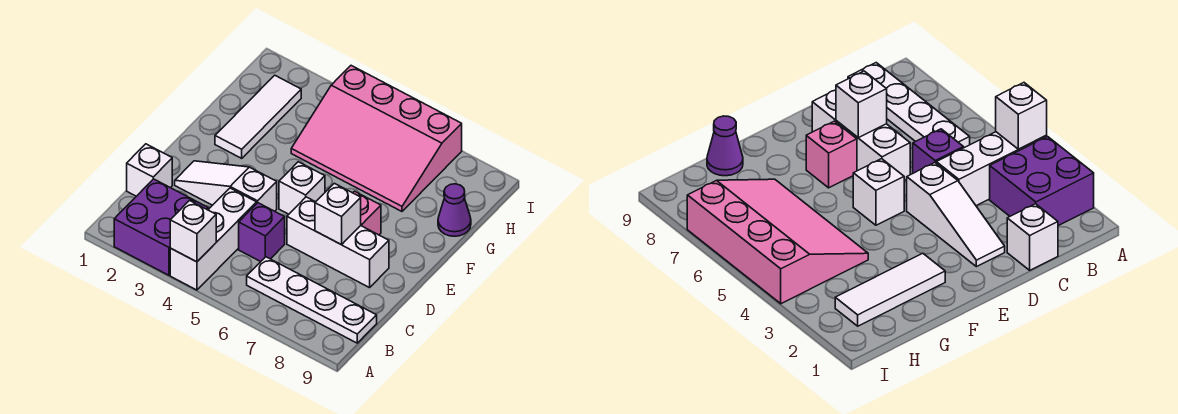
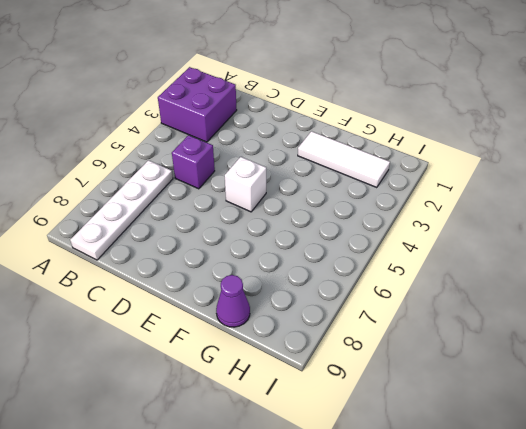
none -> white 1x3 brick [170,188,257,290]
none -> white 1x1 brick [127,144,172,196]
none -> white 1x3 slope [175,161,277,211]

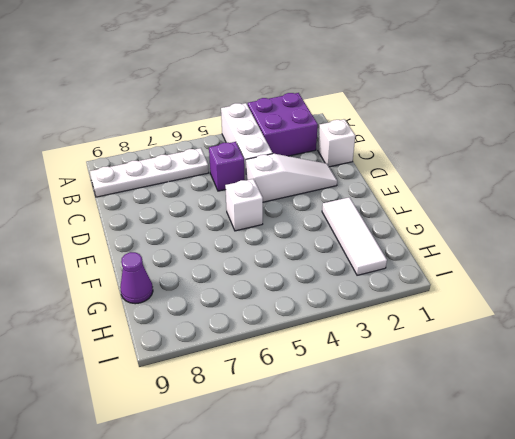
none -> white 1x3 brick [287,197,389,288]
none -> pink 1x1 brick [353,191,381,235]
none -> pink 3x4 slope [291,66,462,211]

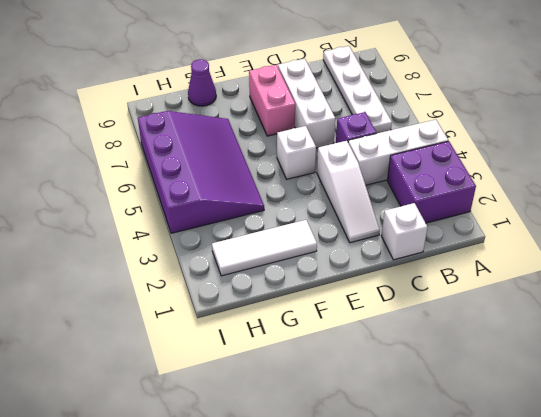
pink 1x2 brick [249,65,295,136] -> pink 1x1 brick [353,191,381,235]
purple 3x4 slope [138,111,264,233] -> pink 3x4 slope [291,66,462,211]
none -> white 1x1 brick [170,201,216,262]
none -> white 1x1 brick [315,183,361,245]

